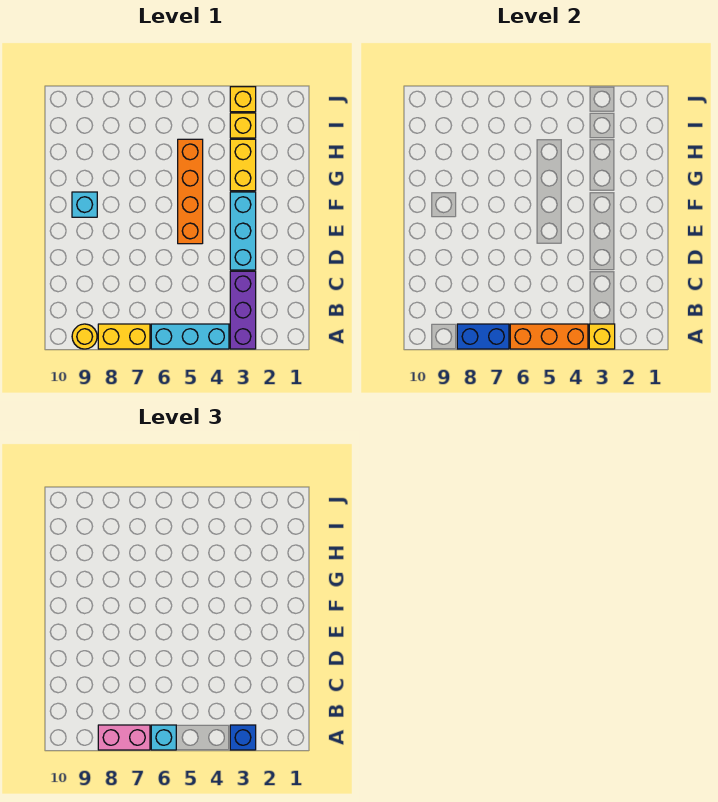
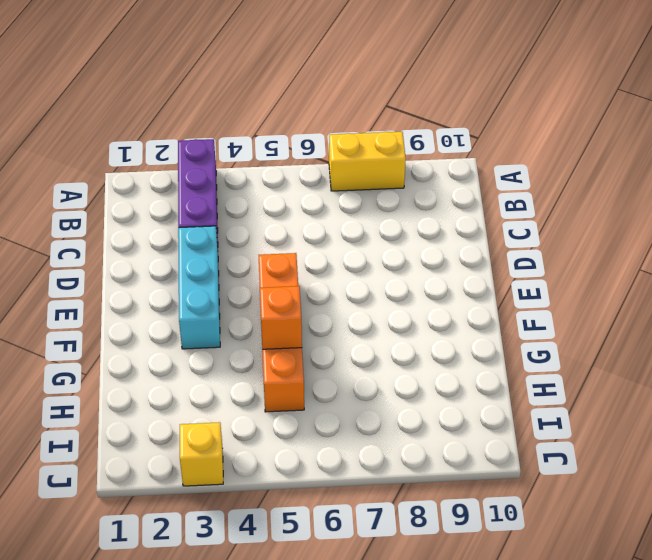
orange 1x1 brick [260,286,302,349] -> none
none -> cyan 1x3 brick [151,324,229,349]
none -> yellow 1x1 round brick [72,324,97,349]
none -> cyan 1x1 brick [72,192,97,217]

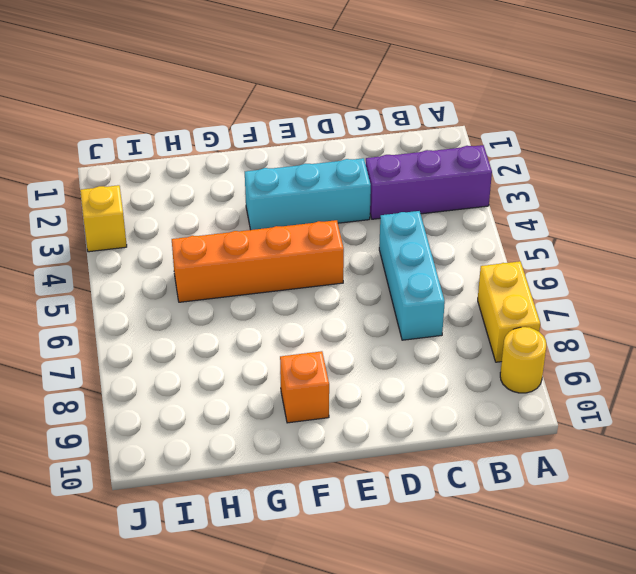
cyan 1x3 brick [379,211,445,340] -> cyan 1x3 brick moved to [151,324,229,349]
orange 1x1 brick [280,351,329,423] -> cyan 1x1 brick [72,192,97,217]
none -> yellow 1x2 brick [230,139,256,191]
none -> yellow 1x1 brick [230,113,256,138]
none -> yellow 1x1 brick [589,324,615,349]

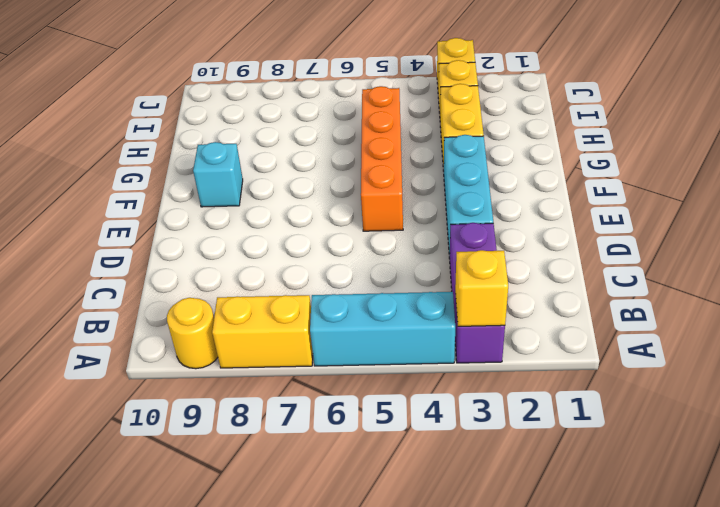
none -> orange 1x3 brick [510,324,588,349]
none -> blue 1x2 brick [457,324,509,349]
none -> blue 1x1 brick [230,725,256,750]

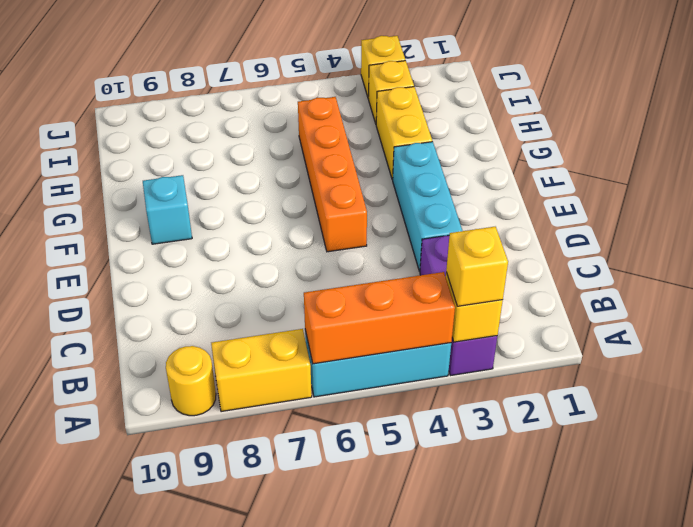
yellow 1x1 brick [446,227,508,306] -> blue 1x1 brick [230,725,256,750]
none -> blue 1x2 brick [457,324,509,349]
none -> cyan 1x1 brick [151,725,176,750]
none -> pink 1x2 brick [98,725,150,750]

